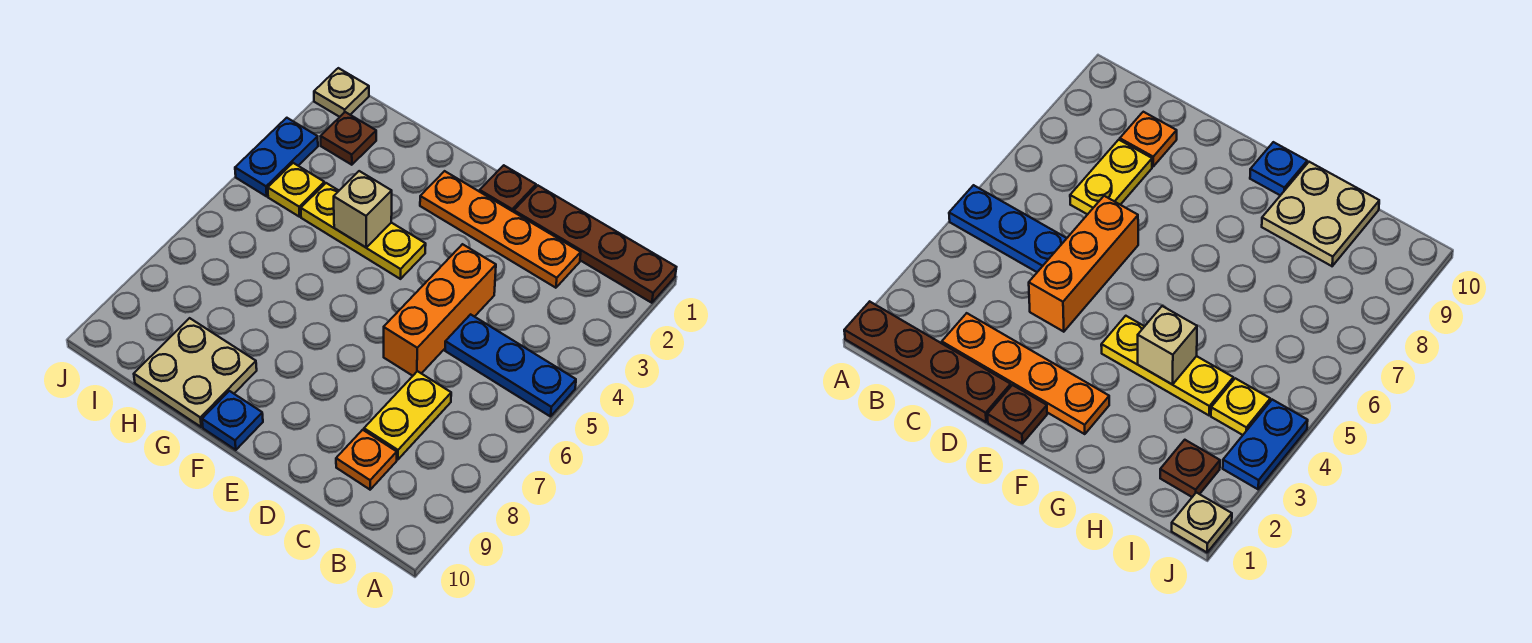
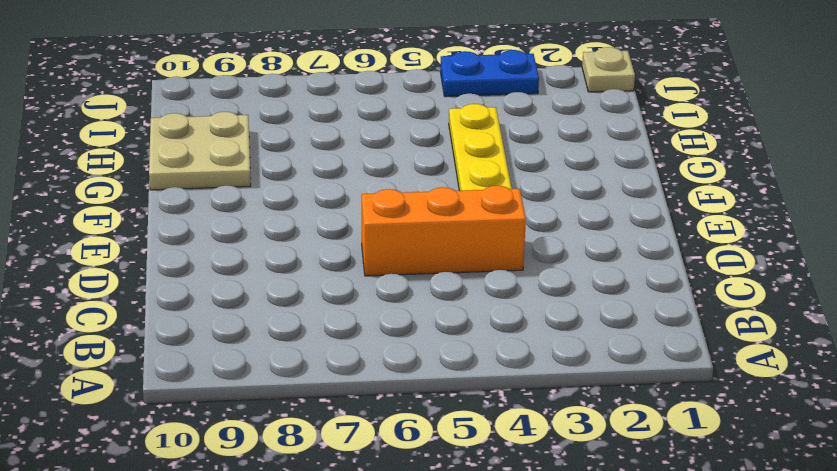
none -> brown 1x4 plate [514,186,676,303]
none -> blue 1x3 plate [445,314,576,417]
none -> orange 1x4 plate [420,171,581,288]

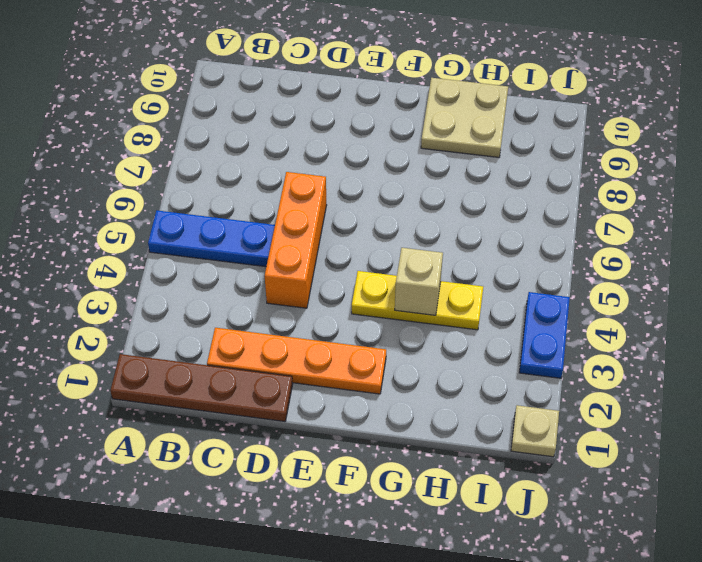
none -> yellow 1x2 plate [364,371,451,459]
none -> orange 1x1 plate [336,430,397,490]
none -> brown 1x1 plate [480,165,536,212]

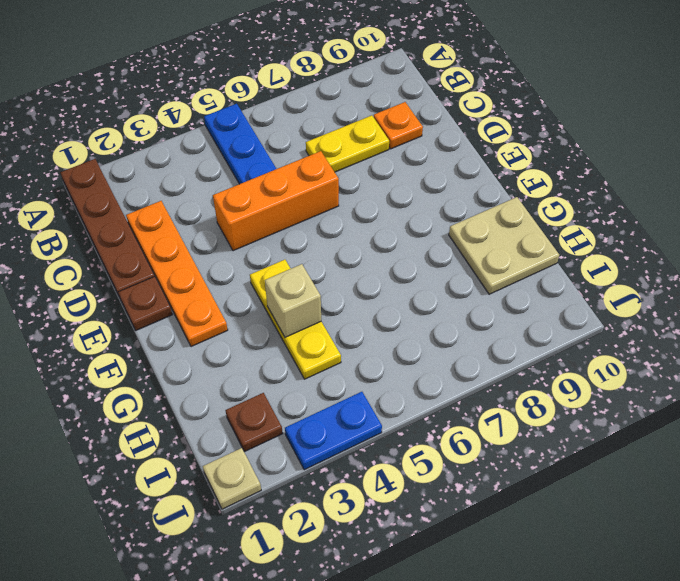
none -> blue 1x1 plate [202,391,263,450]
none -> yellow 1x1 plate [268,163,324,217]

